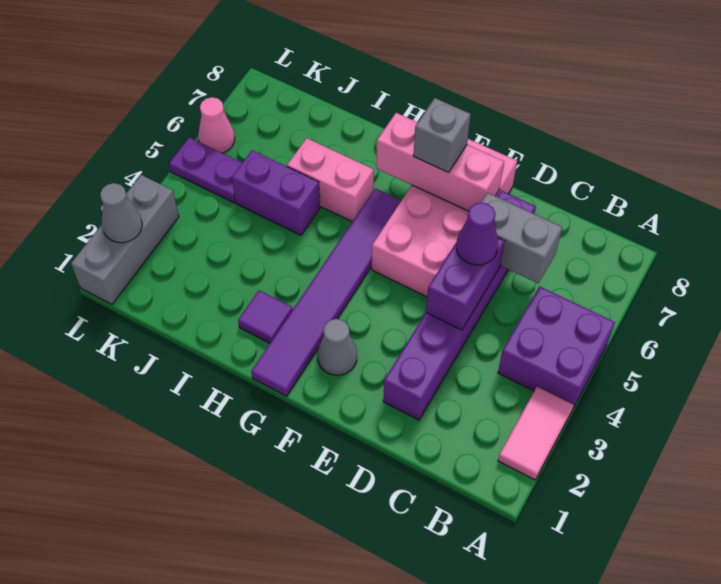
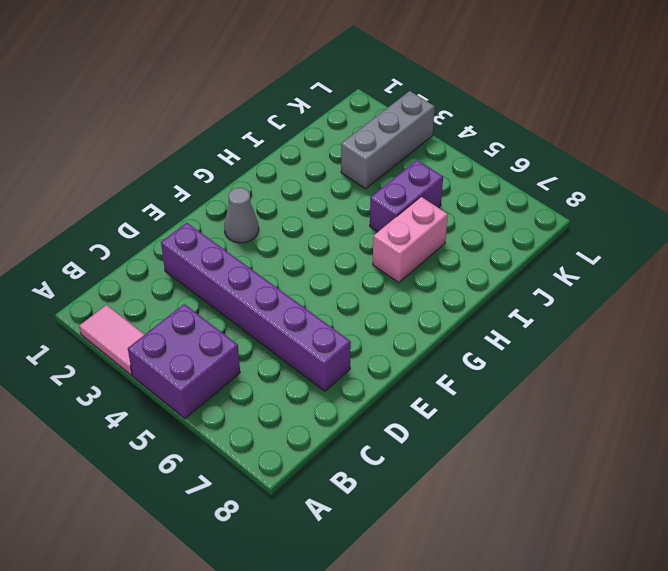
grey 1x3 brick [341,91,435,189] -> grey 1x3 brick turned to [71,175,179,304]
none -> pink 2x4 brick [372,139,517,297]
none -> purple 1x6 tile [251,188,401,396]
none -> purple 1x1 tile [238,290,293,343]

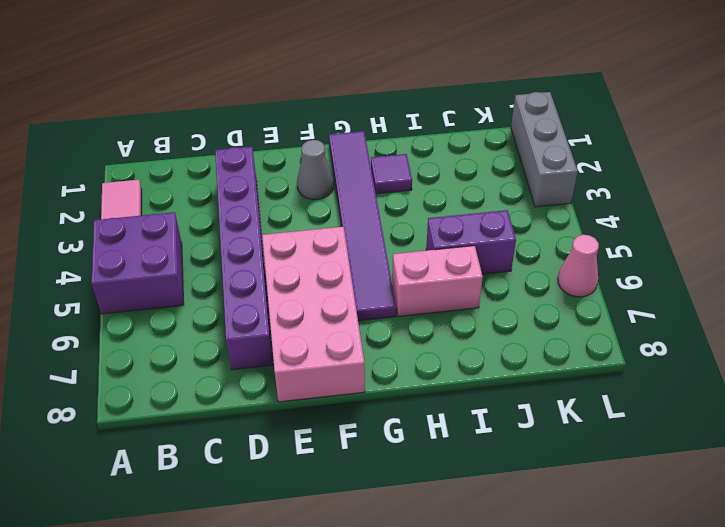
none -> purple 1x2 plate [169,138,242,203]
none -> grey 1x2 brick [481,193,562,283]
none -> purple 1x2 brick [426,238,504,330]

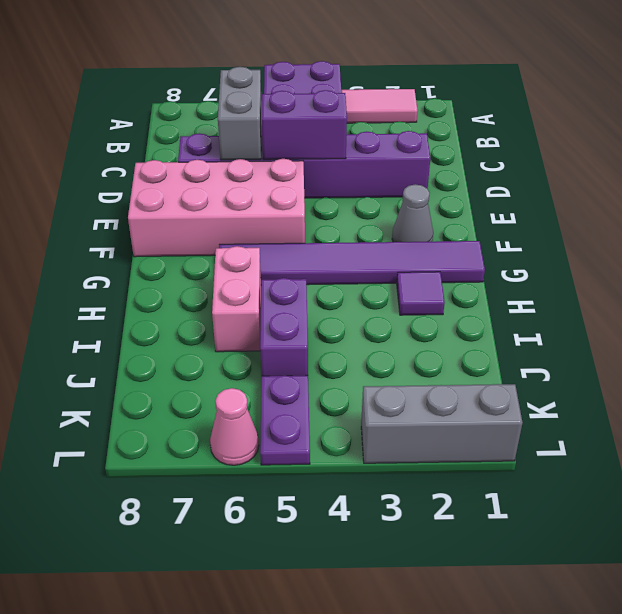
none -> pink 1x3 brick [376,113,504,211]
none -> grey 1x1 cone [100,183,142,243]
none -> purple 1x1 cone [456,203,498,265]

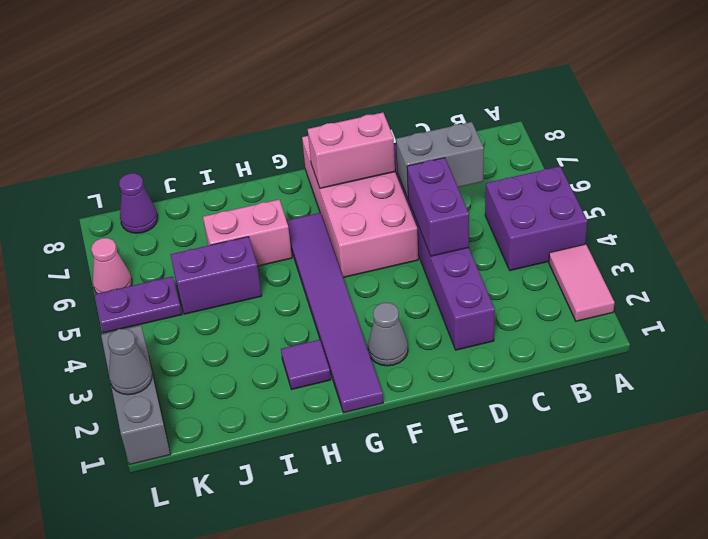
pink 1x2 brick [308,113,395,188] -> pink 1x3 brick [376,113,504,211]
purple 1x1 cone [119,173,158,233] -> purple 1x1 cone moved to [456,203,498,265]
none -> grey 1x1 brick [413,98,471,172]

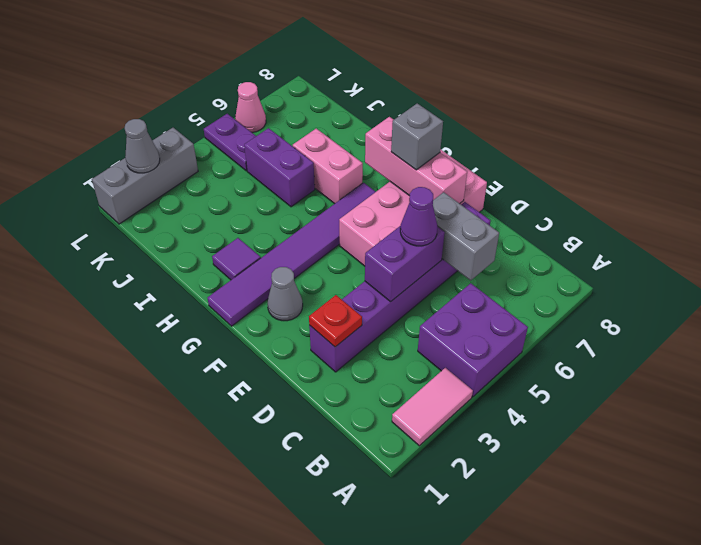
red 1x1 plate [309,295,362,347] -> none

